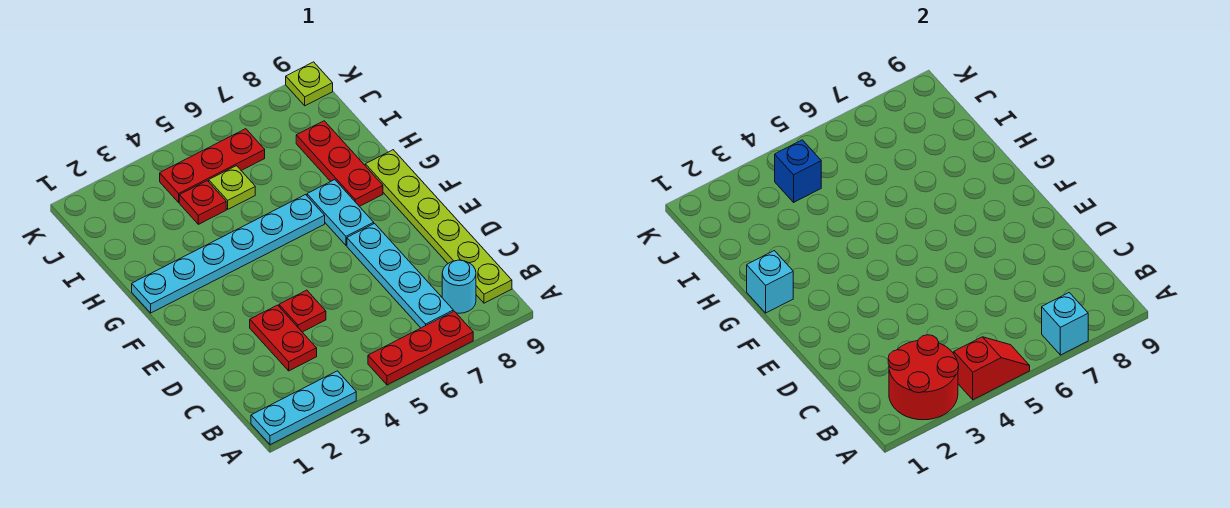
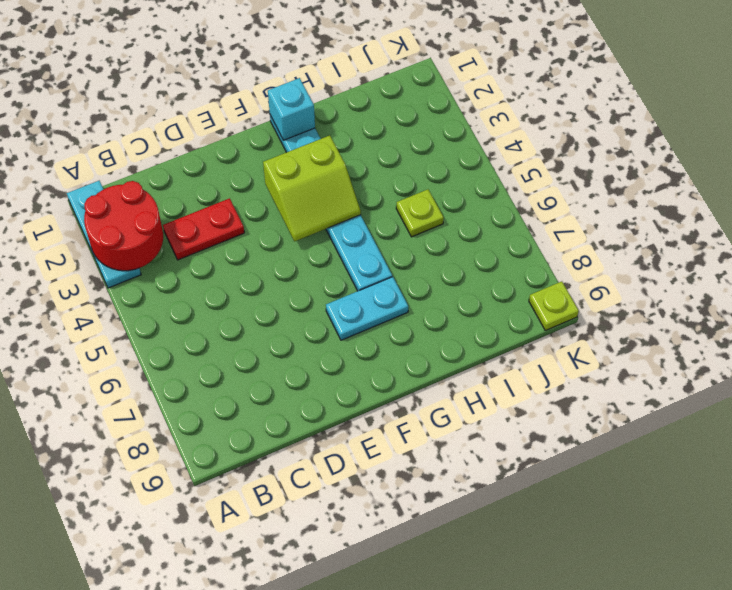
lime 2x2 slope [263,135,361,241] -> none
none -> red 1x3 plate [368,311,473,385]
none -> cyan 1x4 plate [347,224,453,328]
none -> cyan 1x1 round brick [442,260,476,313]

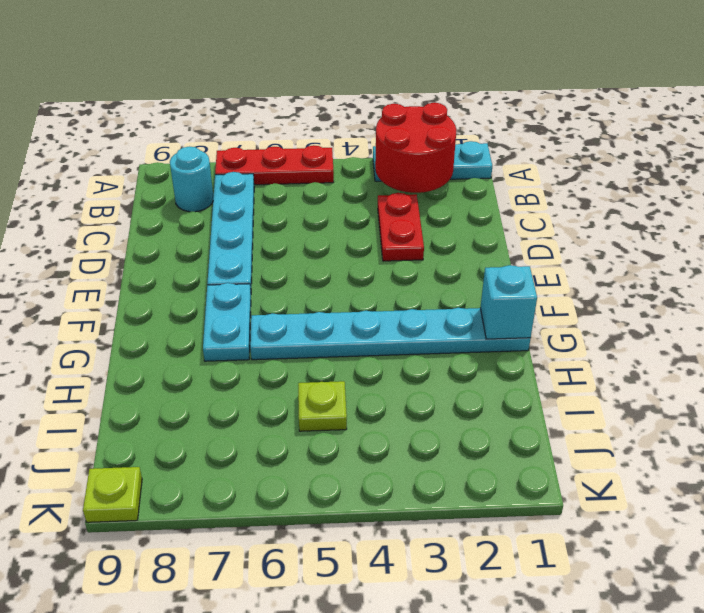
none -> lime 1x6 plate [365,150,512,303]
none -> red 1x1 plate [279,290,326,332]
none -> red 1x3 plate [296,121,383,207]

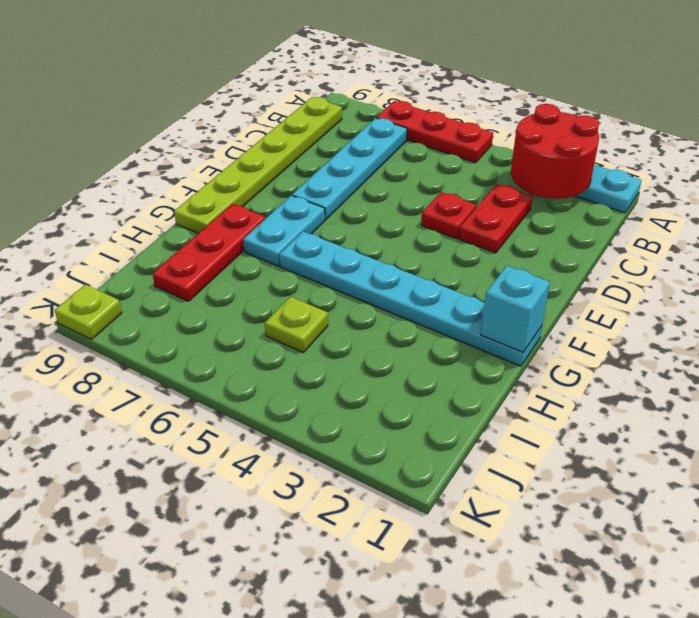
none -> cyan 1x1 round brick [442,260,476,313]
none -> red 1x1 plate [179,181,226,224]
none -> red 1x3 plate [160,129,265,202]

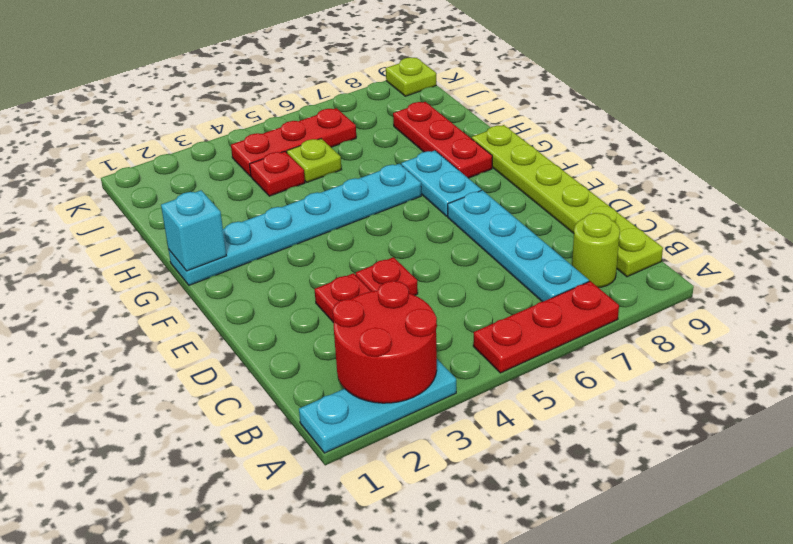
lime 1x1 round brick [572,213,620,288] -> cyan 1x1 round brick [442,260,476,313]
none -> red 1x2 slope [954,337,1030,400]
none -> cyan 1x1 brick [1042,293,1088,355]
none -> blue 1x1 brick [775,140,821,202]

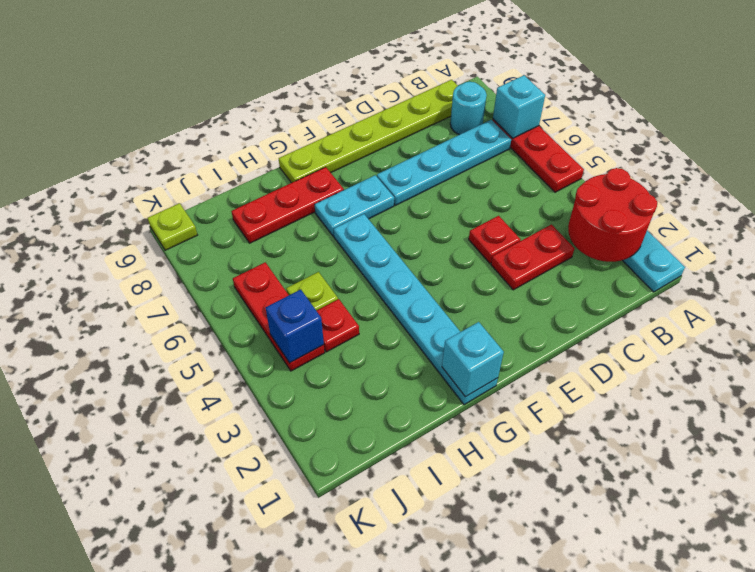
none -> red 1x2 slope [954,337,1030,400]

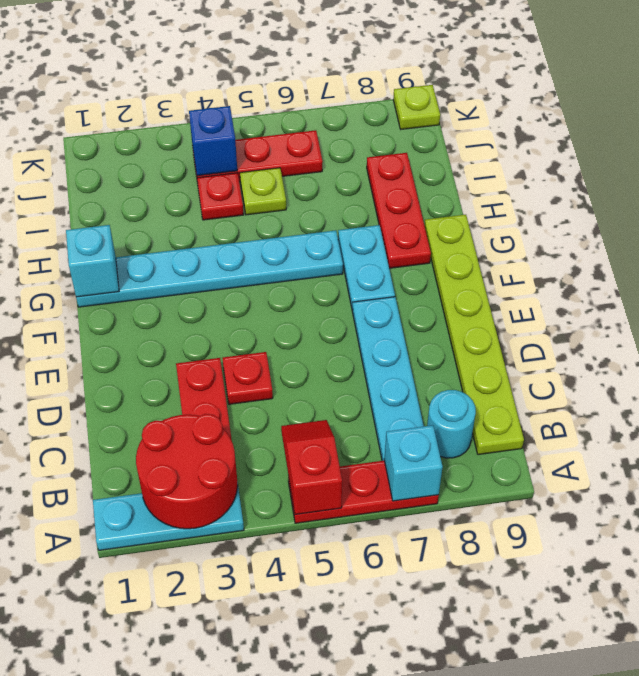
red 1x2 slope [281,420,342,514] -> red 1x2 slope turned to [954,337,1030,400]

